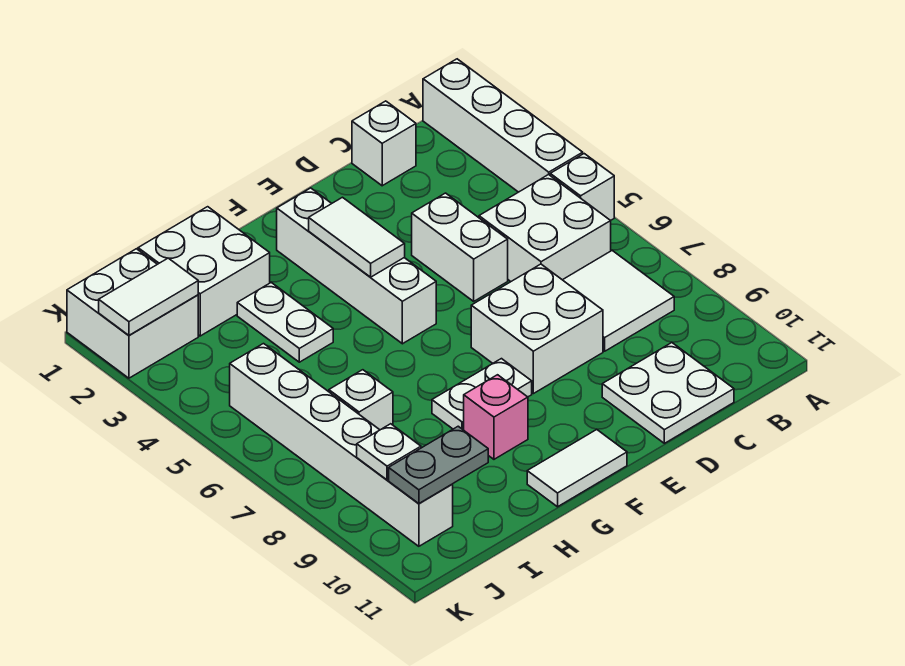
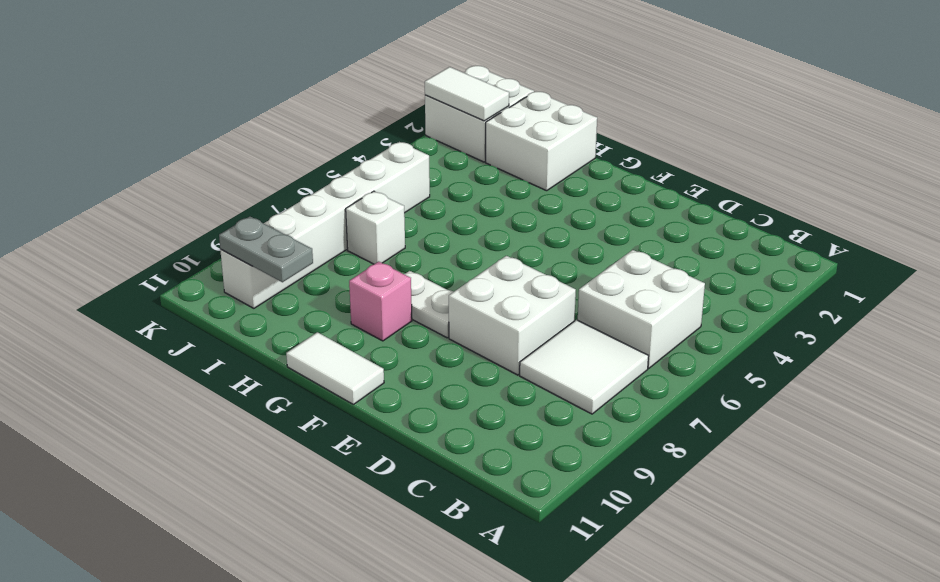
none -> white 1x4 brick [423,59,583,192]
none -> white 1x1 brick [550,154,614,221]
none -> white 1x1 brick [352,101,416,186]

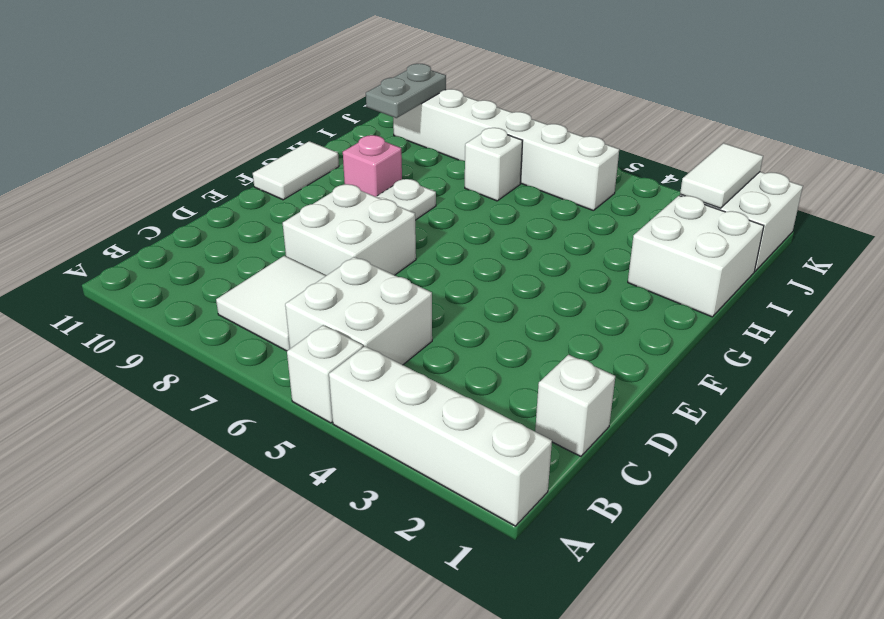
none -> white 2x2 plate [602,343,734,443]
none -> white 1x2 brick [412,193,508,301]
none -> white 1x4 brick [277,188,436,344]

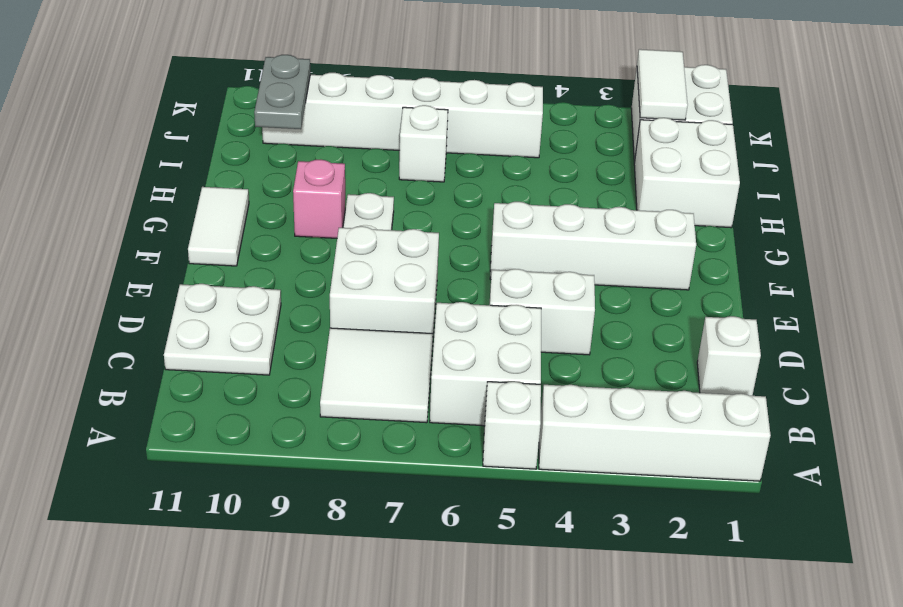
none -> white 1x2 plate [237,283,333,362]
none -> white 1x2 tile [309,197,405,277]
none -> white 1x1 plate [357,424,421,480]

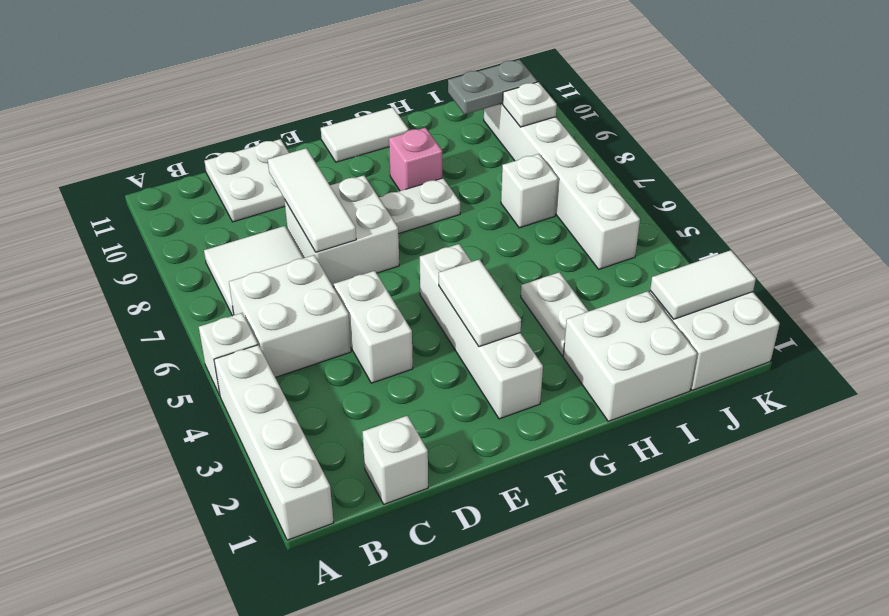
white 1x3 tile [268,148,356,252] -> none

